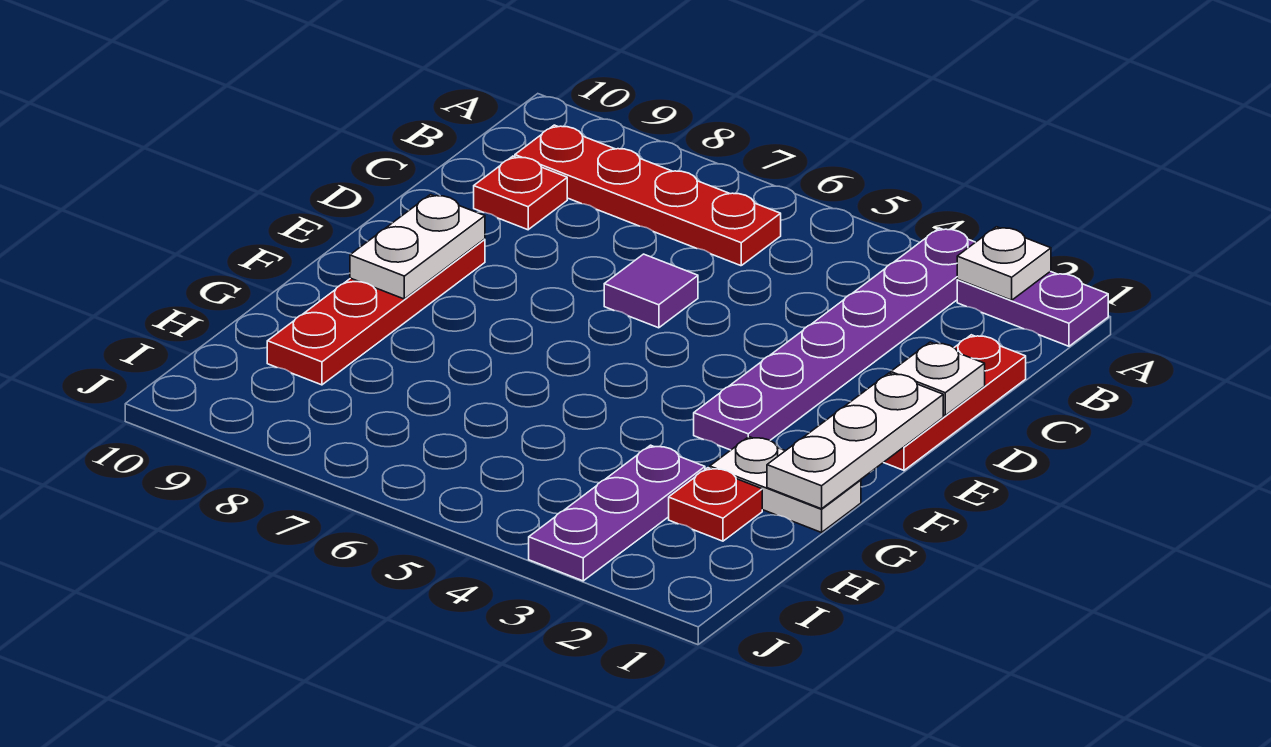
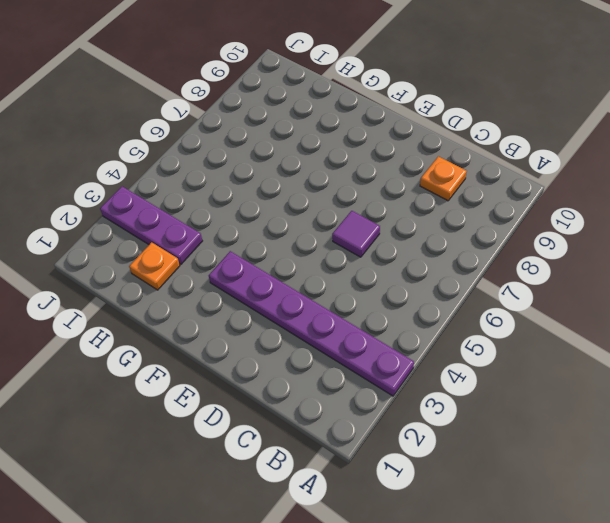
orange 1x1 plate [420,156,467,201] -> red 1x1 plate [474,156,567,230]
orange 1x1 plate [129,242,180,290] -> red 1x1 plate [669,468,762,541]
none -> purple 1x2 plate [957,271,1108,346]
none -> red 1x4 plate [515,125,781,266]
none -> red 1x3 plate [883,335,1026,470]

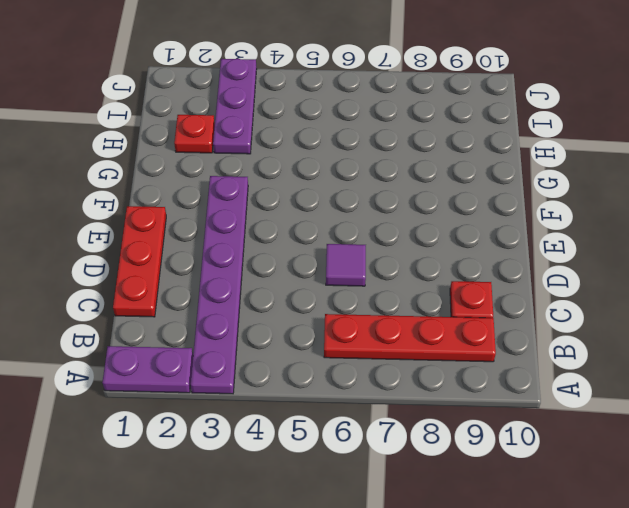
none -> red 1x4 plate [267,239,485,385]
none -> white 1x2 plate [710,437,861,533]
none -> white 1x1 plate [957,227,1051,300]

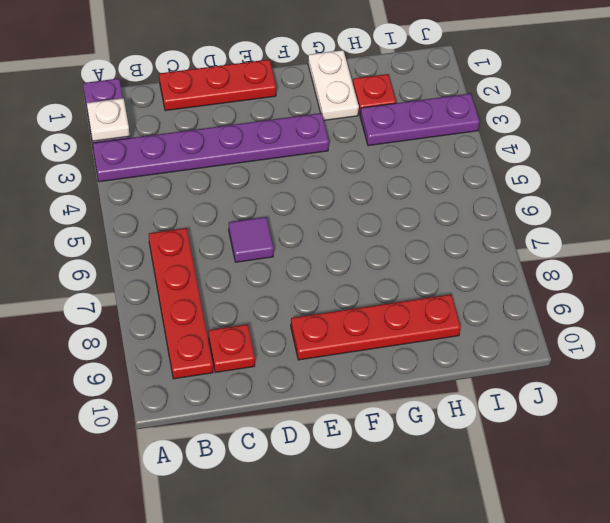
none -> white 1x1 plate [891,342,985,416]
none -> white 1x3 plate [767,373,943,509]
none -> white 1x2 plate [350,195,485,299]

